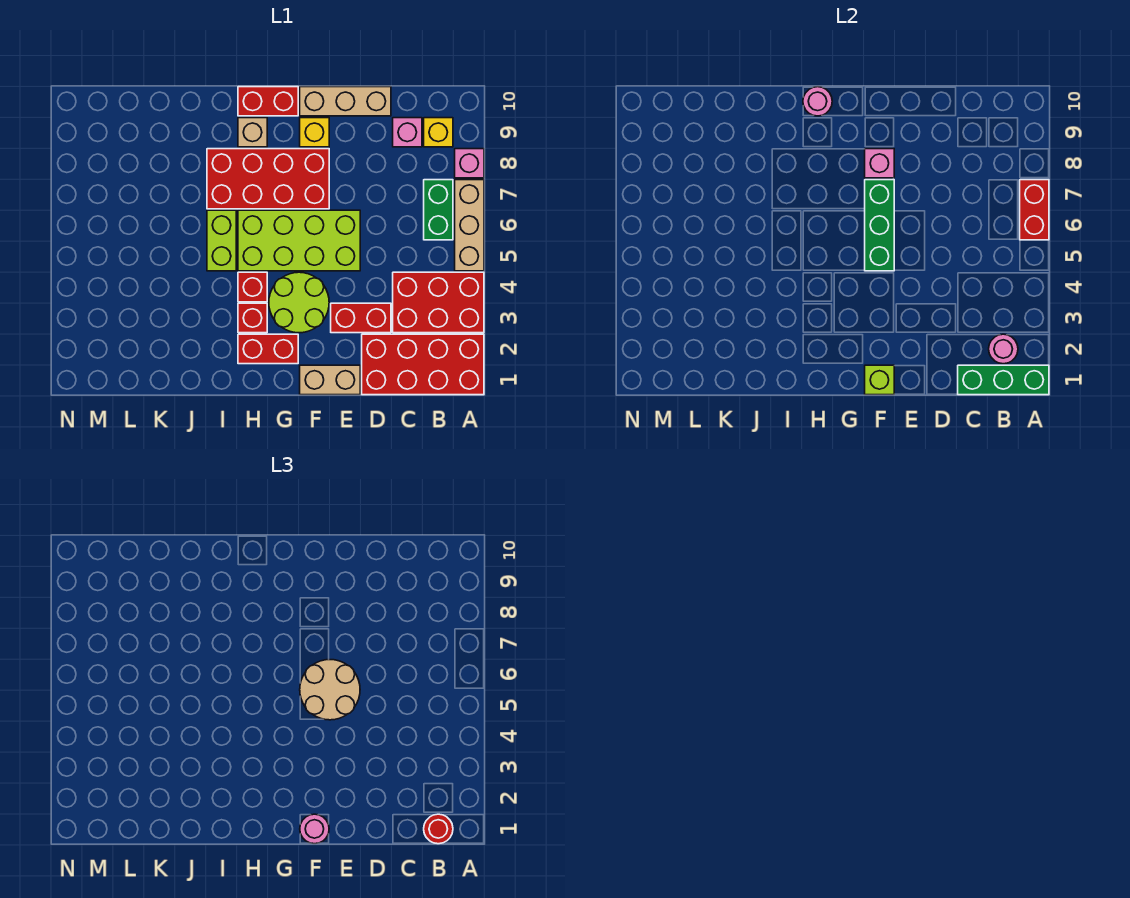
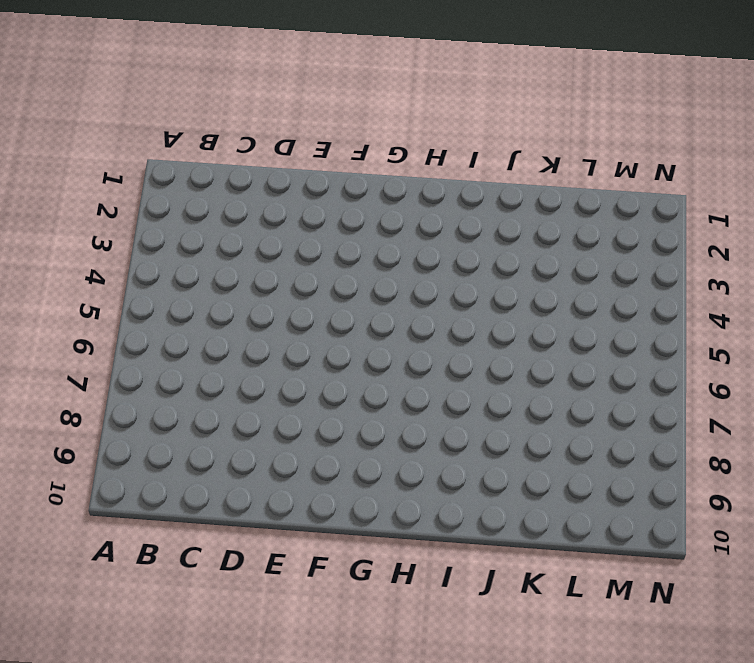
none -> red 2x4 brick [362,334,484,395]
none -> red 2x3 brick [393,272,484,333]
none -> tan 1x3 brick [455,180,484,271]
none -> pink 1x1 brick [455,149,484,178]

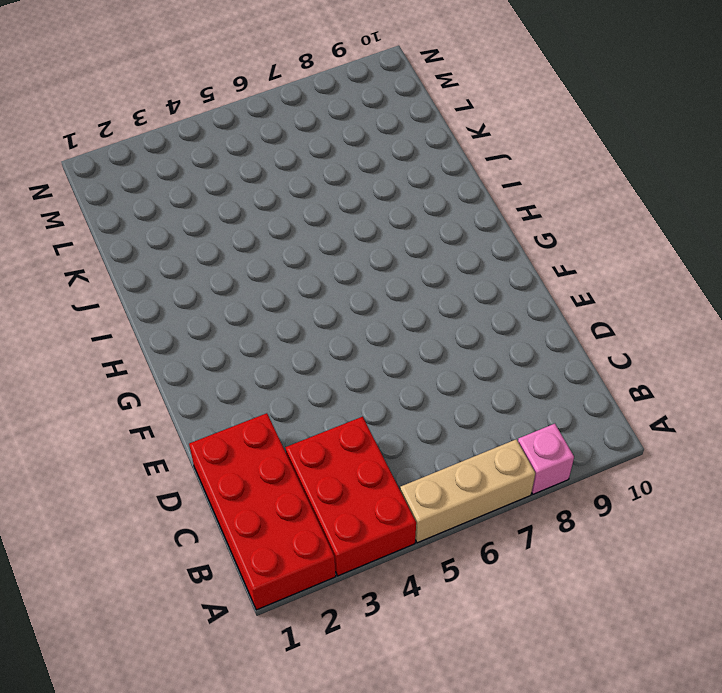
none -> green 1x2 brick [424,180,453,240]
none -> yellow 1x1 brick [424,118,453,147]
none -> pink 1x1 brick [393,118,422,147]
none -> red 1x2 brick [331,303,391,333]

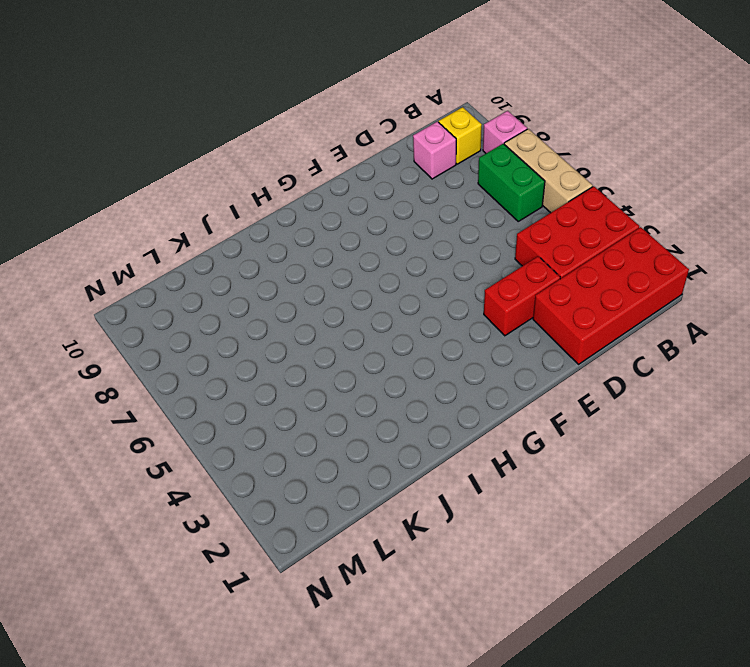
none -> tan 1x3 brick [300,87,391,116]
none -> tan 1x2 brick [300,365,360,395]
none -> lime 2x4 brick [238,210,360,271]
none -> lime 2x2 round brick [269,272,329,333]

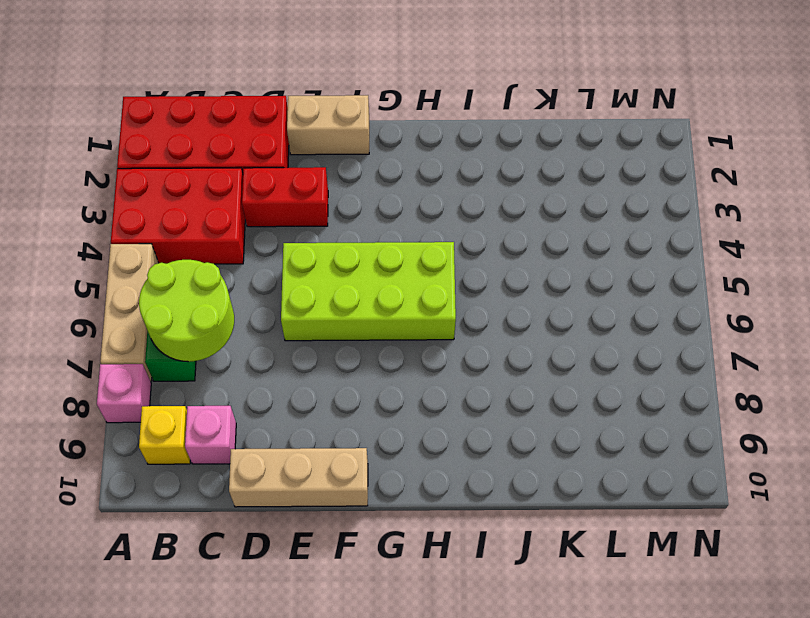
lime 2x2 round brick [139,260,234,362] -> lime 2x2 round brick moved to [269,272,329,333]
none -> red 2x4 brick [207,149,329,209]
none -> yellow 1x1 brick [300,118,329,147]
none -> red 1x2 brick [238,334,298,364]
none -> red 1x2 brick [238,87,298,116]

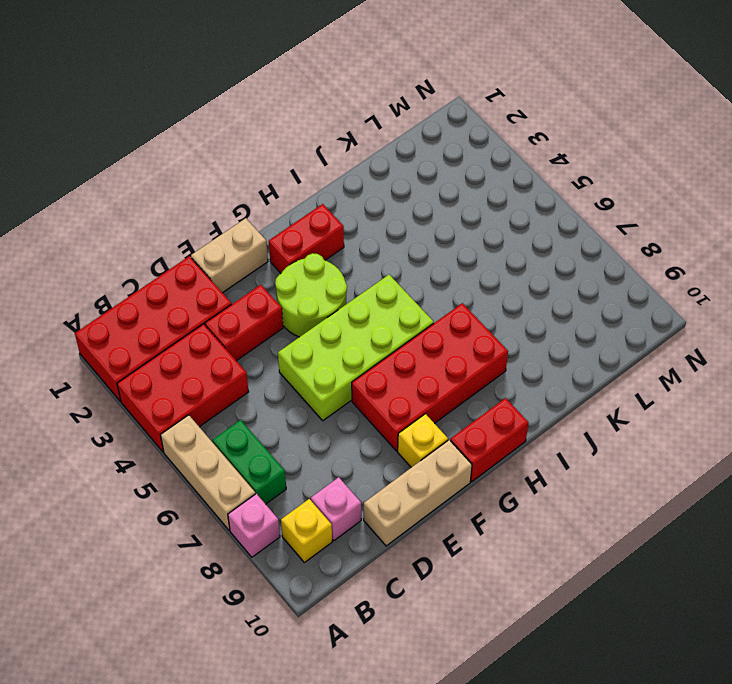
none -> red 1x1 brick [238,303,267,333]
none -> red 1x1 brick [238,272,267,302]
none -> tan 1x1 brick [238,118,267,147]
none -> lime 1x2 brick [207,210,236,271]

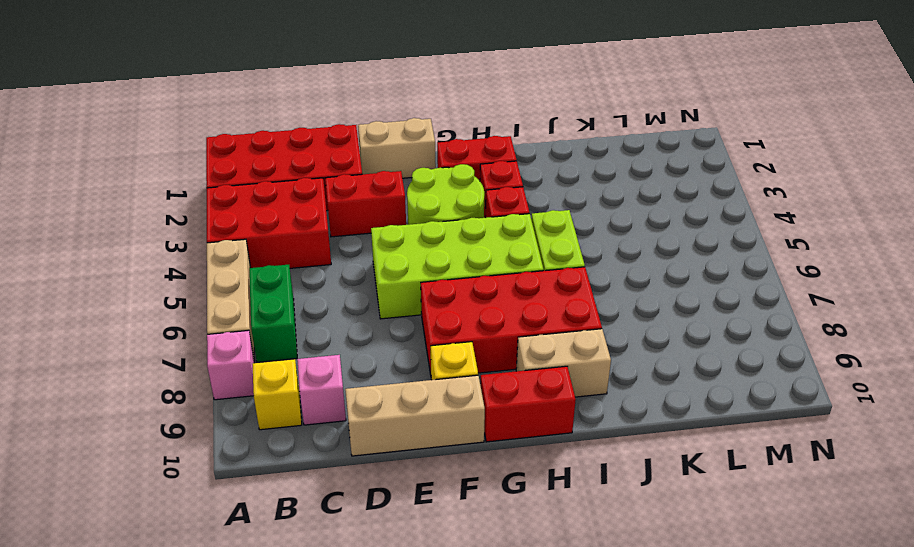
tan 1x2 brick [516,329,611,397] -> tan 1x1 brick [238,118,267,147]
none -> green 1x3 brick [958,365,1049,395]
none -> red 1x2 brick [1020,180,1049,240]
none -> pink 1x1 round brick [989,334,1018,364]
none -> lime 1x1 brick [865,365,894,395]

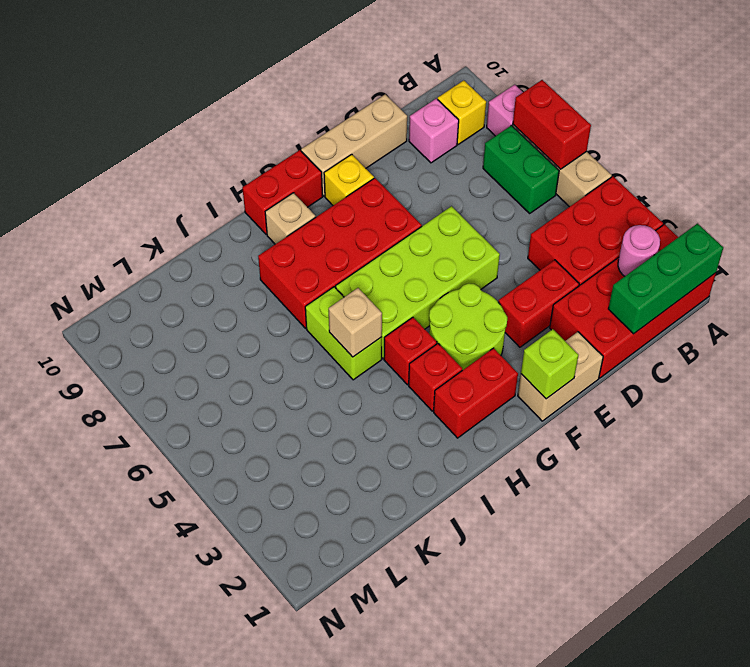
tan 1x1 brick [329,288,382,357] -> none
none -> green 1x3 brick [865,180,894,271]
none -> pink 1x1 brick [865,149,894,178]
none -> pink 1x1 round brick [803,87,832,116]
none -> red 1x1 round brick [424,814,453,844]

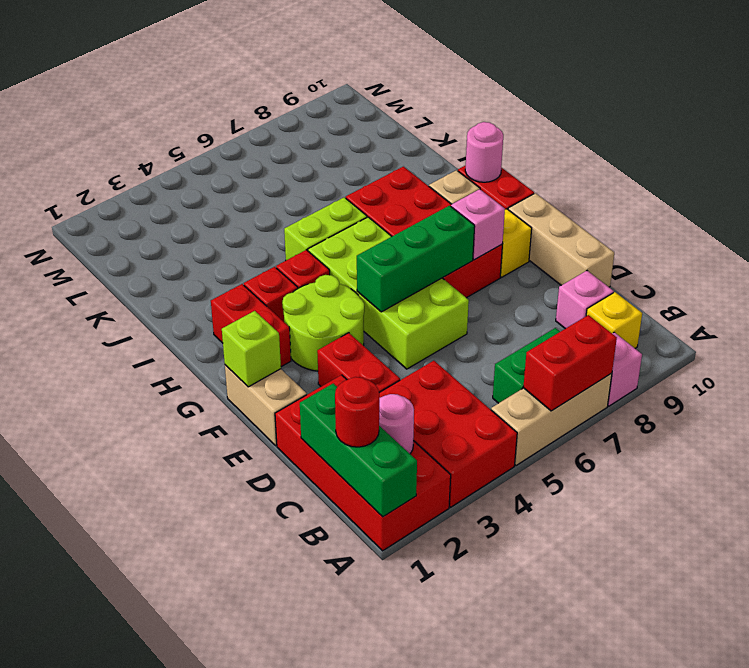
none -> tan 2x2 round brick [300,660,360,720]
none -> pink 1x1 round brick [300,814,329,844]

